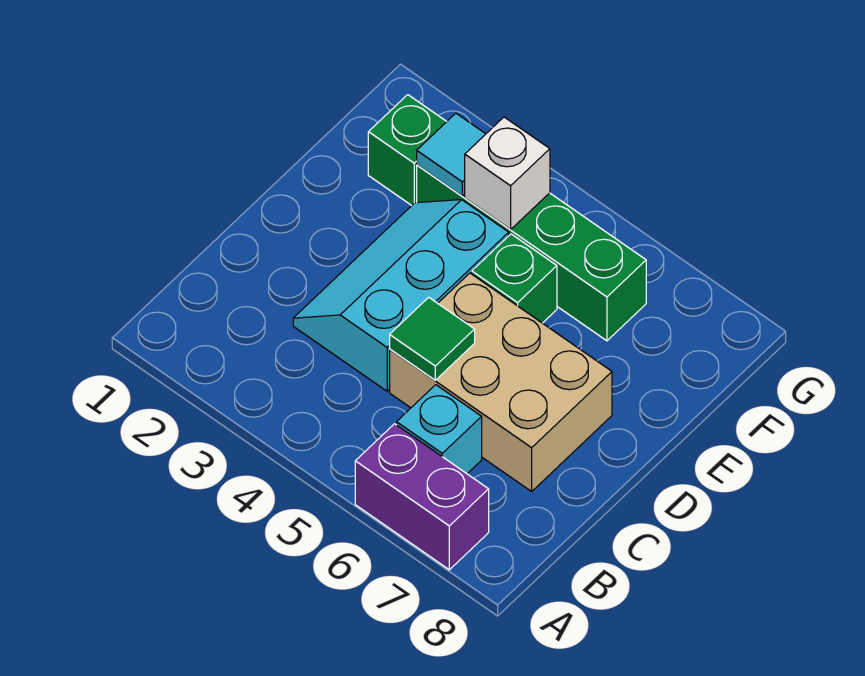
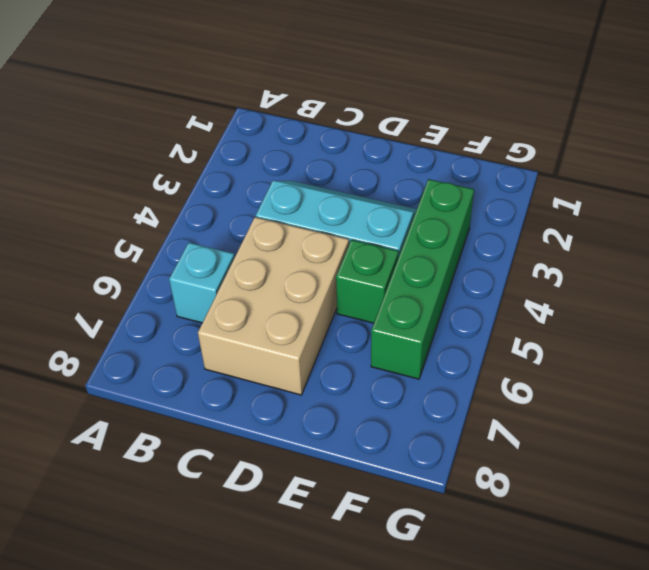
none -> purple 1x2 brick [355,424,489,570]
none -> green 1x1 brick [368,95,447,205]

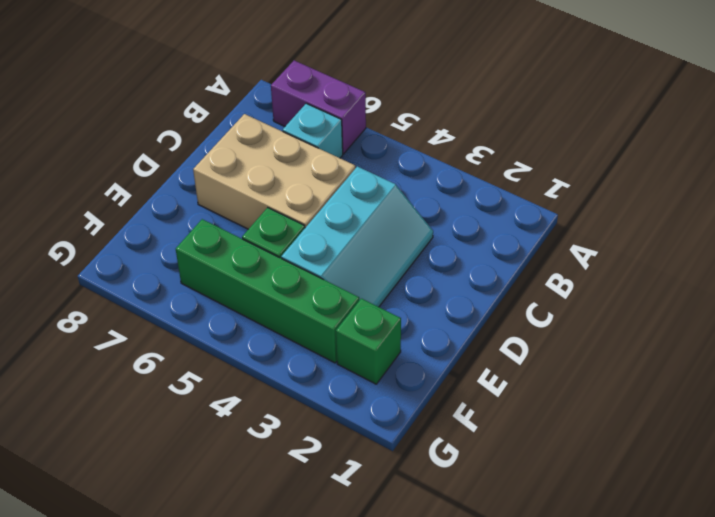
none -> green 1x1 tile [390,297,475,380]
none -> cyan 1x1 tile [417,113,485,196]

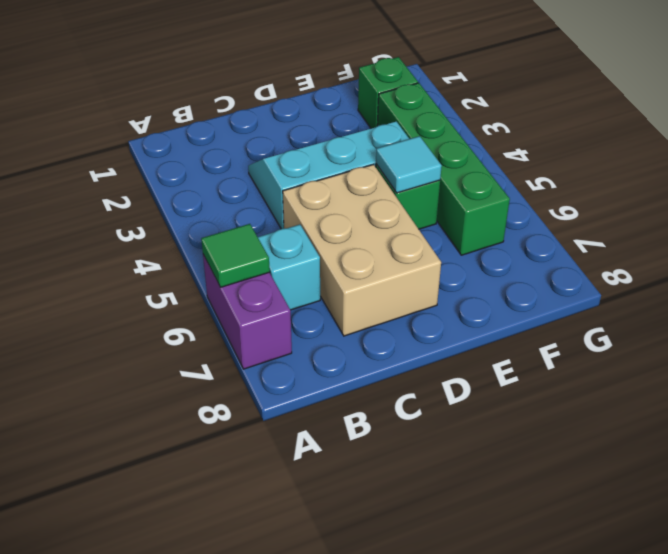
green 1x1 tile [201,224,270,287] -> green 1x1 tile moved to [390,297,475,380]
cyan 1x1 tile [376,136,442,193] -> cyan 1x1 tile moved to [417,113,485,196]
none -> white 1x1 brick [465,117,550,229]

